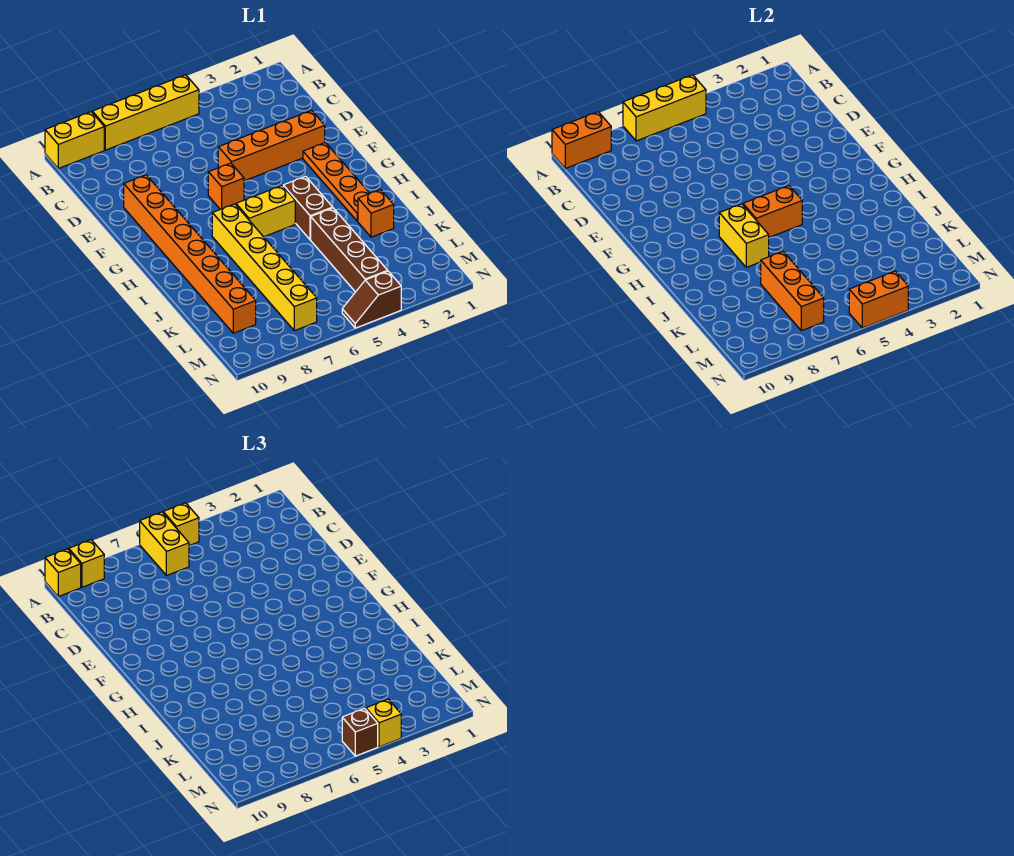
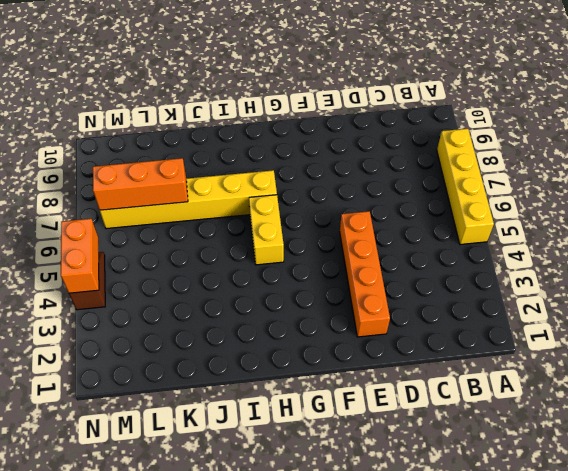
none -> yellow 1x2 brick [45,112,104,168]
none -> orange 1x8 brick [124,175,256,333]
none -> orange 1x4 plate [303,143,370,221]

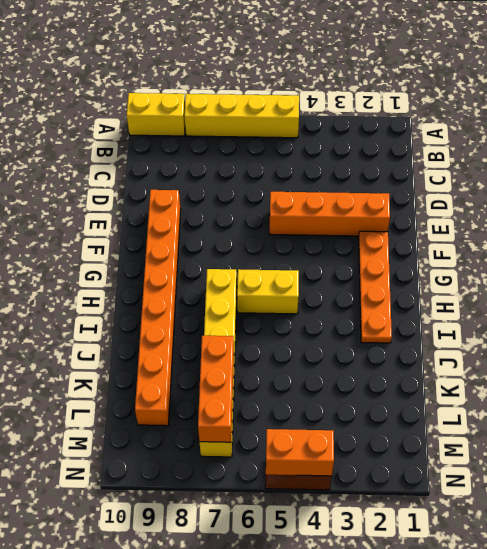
none -> orange 1x1 brick [208,163,244,209]
none -> brown 1x2 brick [283,176,333,240]
none -> orange 1x1 brick [358,190,394,237]

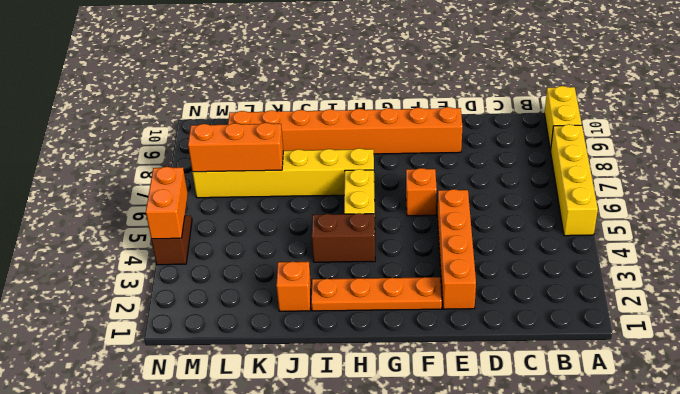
none -> brown 1x4 brick [311,208,388,292]
none -> yellow 1x3 brick [623,75,706,141]
none -> orange 1x2 brick [552,112,611,168]

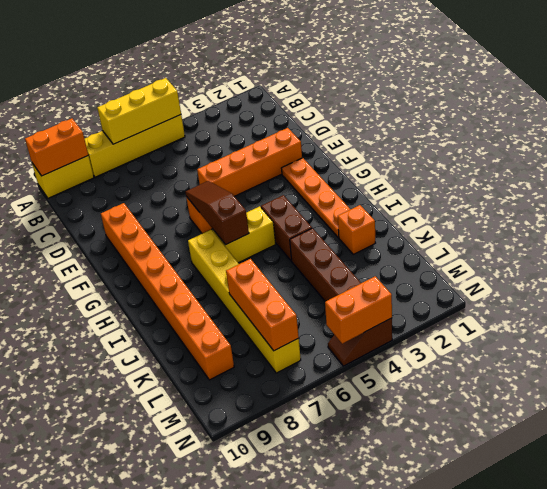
brown 1x3 slope [185,181,249,245] -> orange 1x2 brick [743,186,802,237]
none -> yellow 1x2 brick [719,204,769,267]
none -> yellow 1x1 brick [163,503,199,546]
none -> yellow 1x2 brick [140,512,189,576]

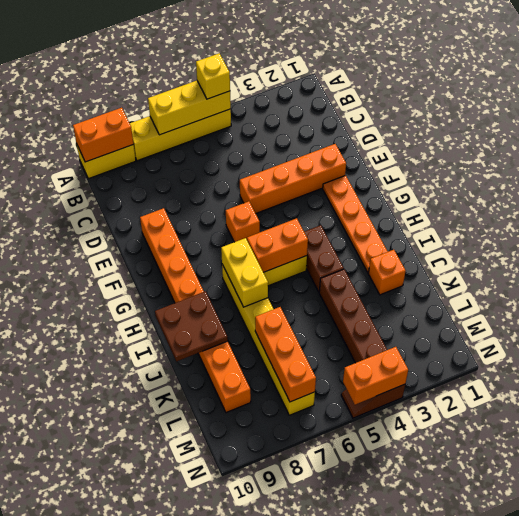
brown 2x2 plate [155,291,228,361] -> none
none -> yellow 1x2 brick [140,512,189,576]
none -> yellow 1x1 brick [69,540,104,587]
none -> yellow 1x1 brick [45,549,81,596]

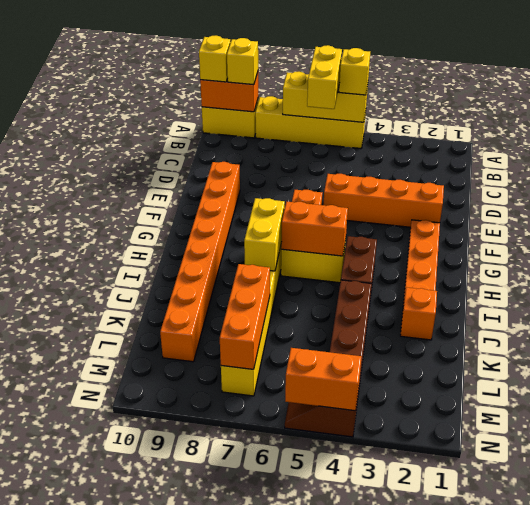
none -> yellow 1x1 brick [366,699,401,747]
none -> brown 1x1 brick [342,708,378,756]

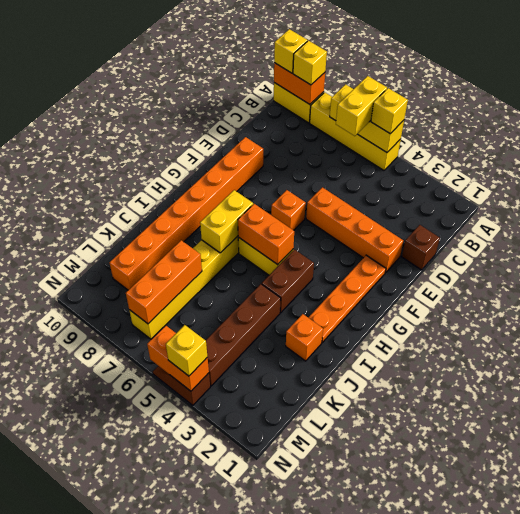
brown 1x1 brick [402,225,440,270] -> brown 1x1 brick moved to [342,708,378,756]

